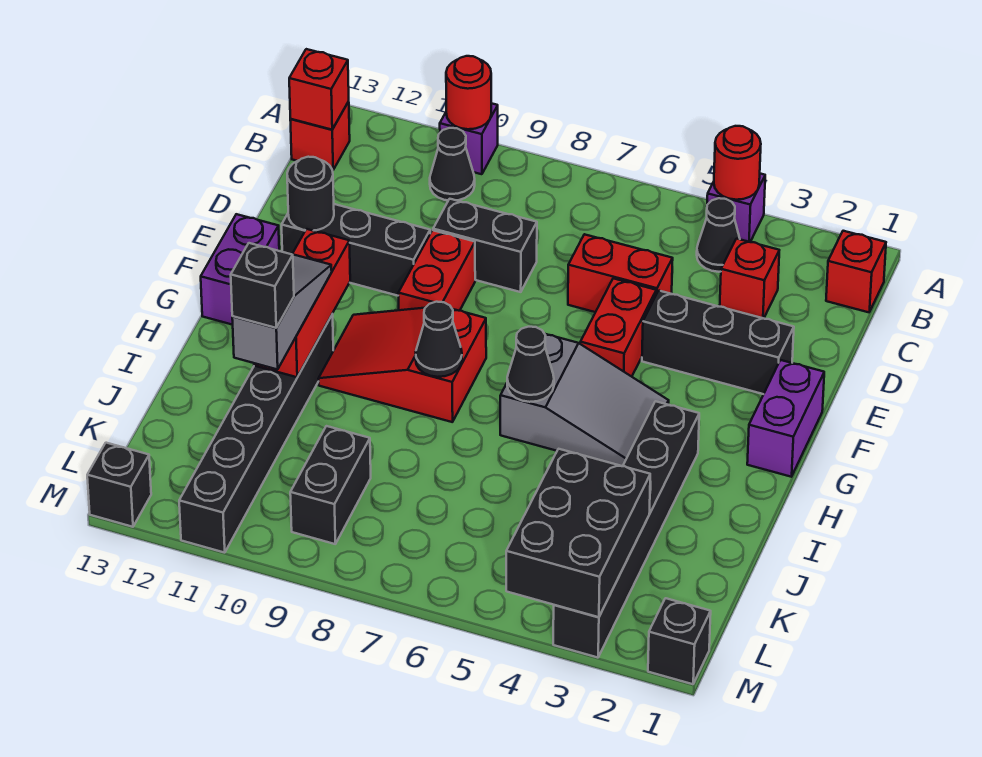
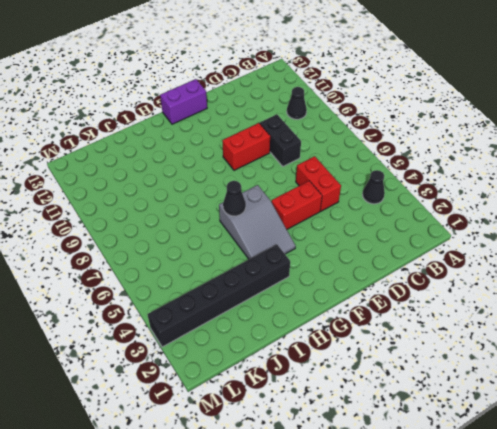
none -> purple 1x1 brick [707,174,765,242]
none -> purple 1x1 brick [440,103,498,174]
none -> red 1x1 brick [826,231,886,312]
none -> red 1x1 brick [290,101,350,170]

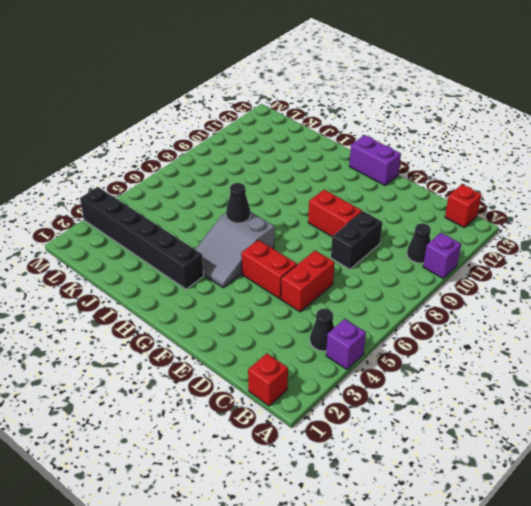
none -> red 1x1 brick [720,239,779,319]
none -> black 1x3 brick [642,291,794,394]
none -> black 1x3 brick [282,204,430,296]
none -> purple 1x2 brick [747,360,824,477]

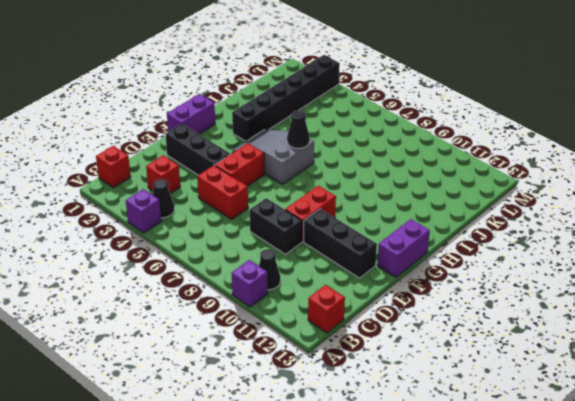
none -> red 2x3 slope [319,308,486,422]
none -> black 1x6 brick [179,314,333,553]
none -> black 1x2 brick [290,426,371,544]
none -> black 1x1 brick [648,598,711,684]

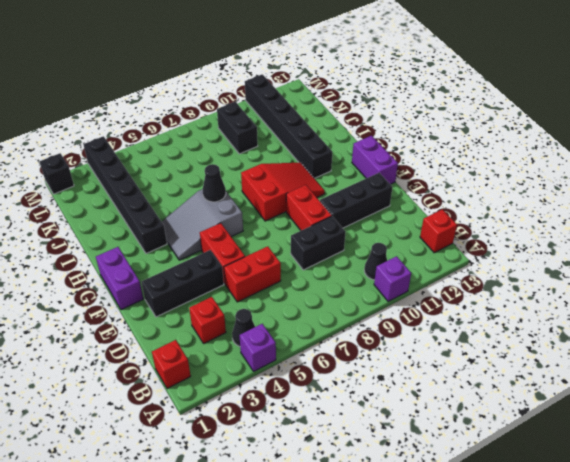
none -> black 1x1 brick [87,443,151,527]
none -> red 1x1 round brick [714,126,761,200]
none -> red 1x1 round brick [446,56,491,129]
none -> red 1x1 brick [289,49,349,130]

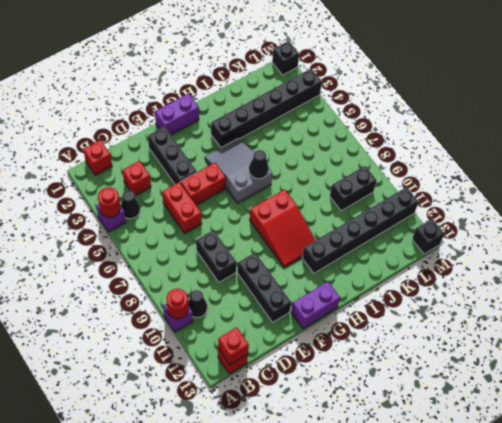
none -> red 1x2 brick [398,230,475,311]
none -> black 1x1 round brick [287,157,334,231]
none -> red 1x3 brick [254,229,350,377]
none -> black 1x1 cone [416,302,462,377]

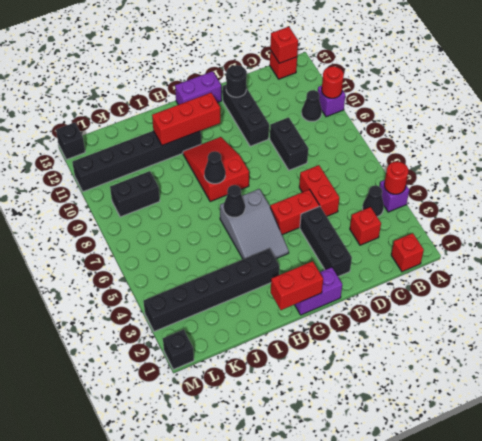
red 1x2 brick [271,261,323,310] -> red 1x2 brick moved to [398,230,475,311]
none -> black 2x3 brick [506,449,650,617]
none -> grey 1x3 slope [232,254,332,369]
none -> black 1x1 brick [231,243,294,328]

